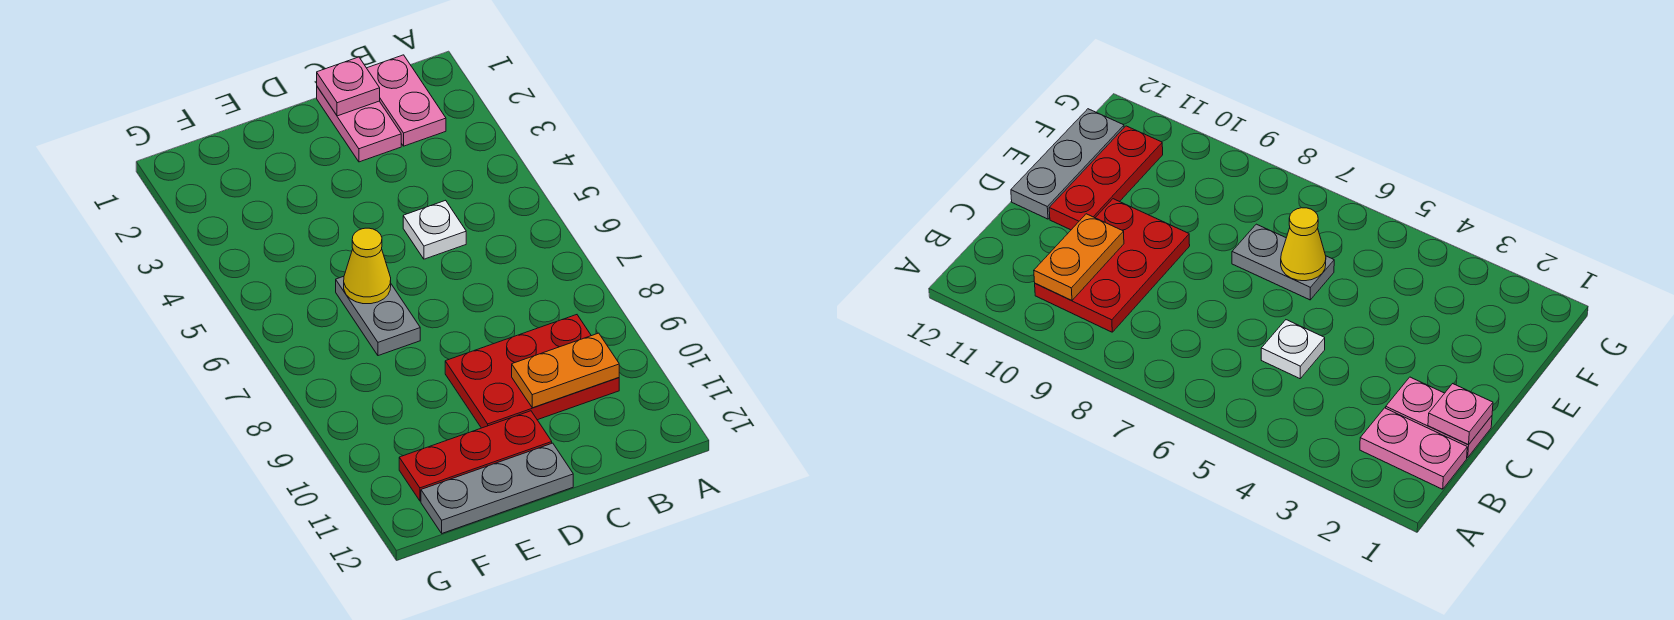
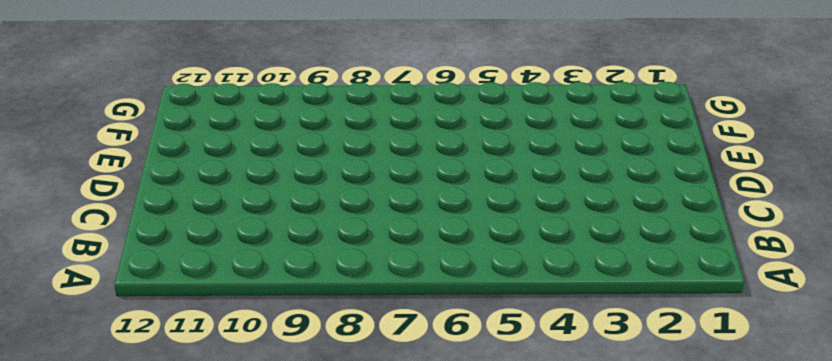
none -> pink 1x2 plate [367,55,446,146]
none -> red 2x3 plate [445,315,619,428]

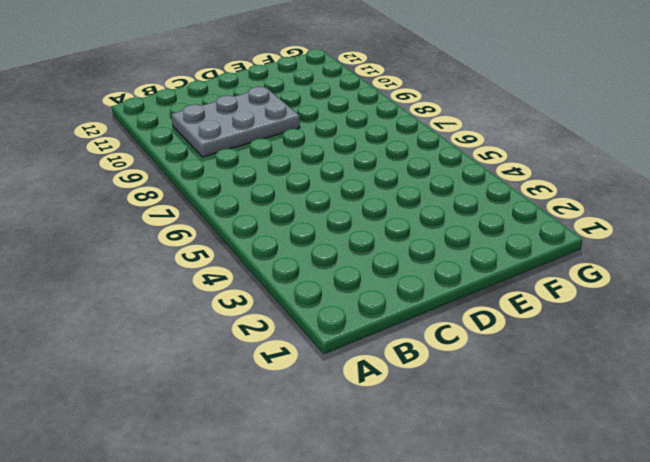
grey 2x3 plate [171,87,300,157] -> red 2x3 plate [445,315,619,428]
none -> pink 1x2 plate [367,55,446,146]
none -> pink 1x2 plate [317,87,401,162]

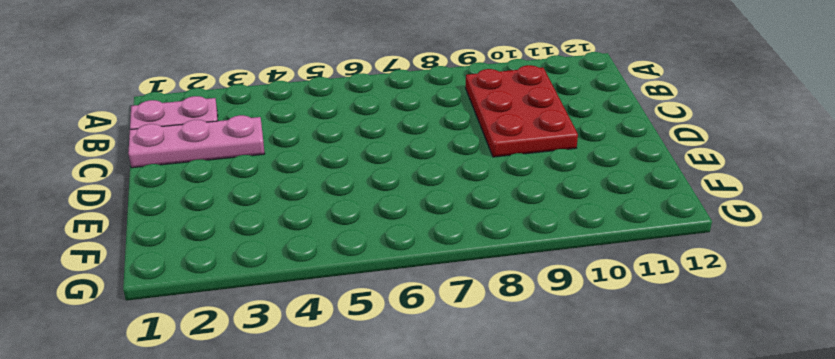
pink 1x3 plate [128,115,265,168] -> pink 1x2 plate [317,87,401,162]
none -> white 1x1 plate [403,200,466,259]
none -> red 1x3 plate [399,411,552,501]

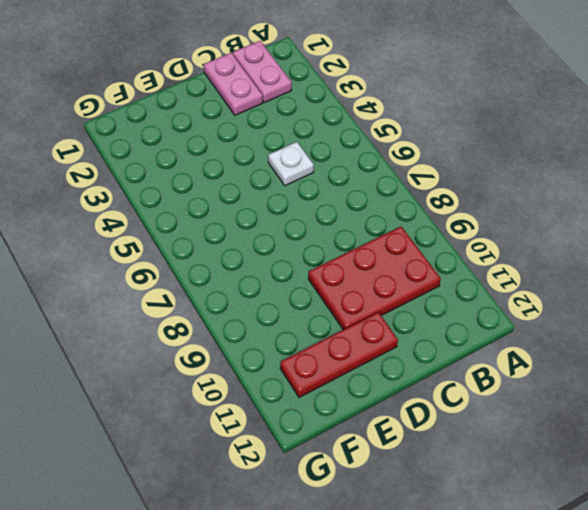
none -> grey 1x3 plate [421,443,573,533]
none -> grey 1x2 plate [336,276,420,356]

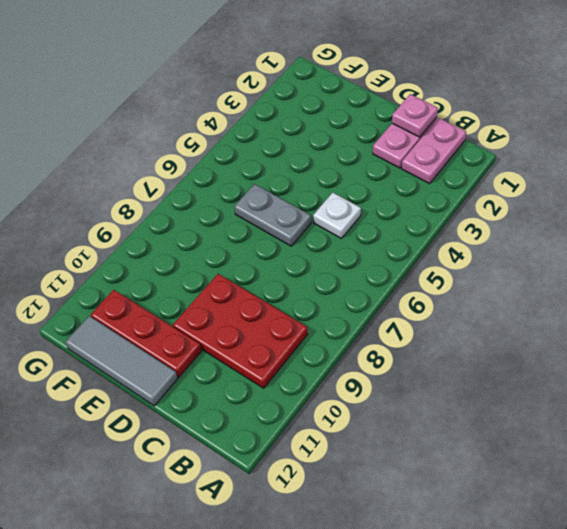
grey 1x2 plate [234,184,311,246] -> grey 1x2 plate turned to [336,276,420,356]
grey 1x3 tile [66,316,178,406] -> grey 1x3 plate [421,443,573,533]
none -> orange 1x2 plate [512,333,619,408]
none -> yellow 1x1 cone [344,228,391,304]

